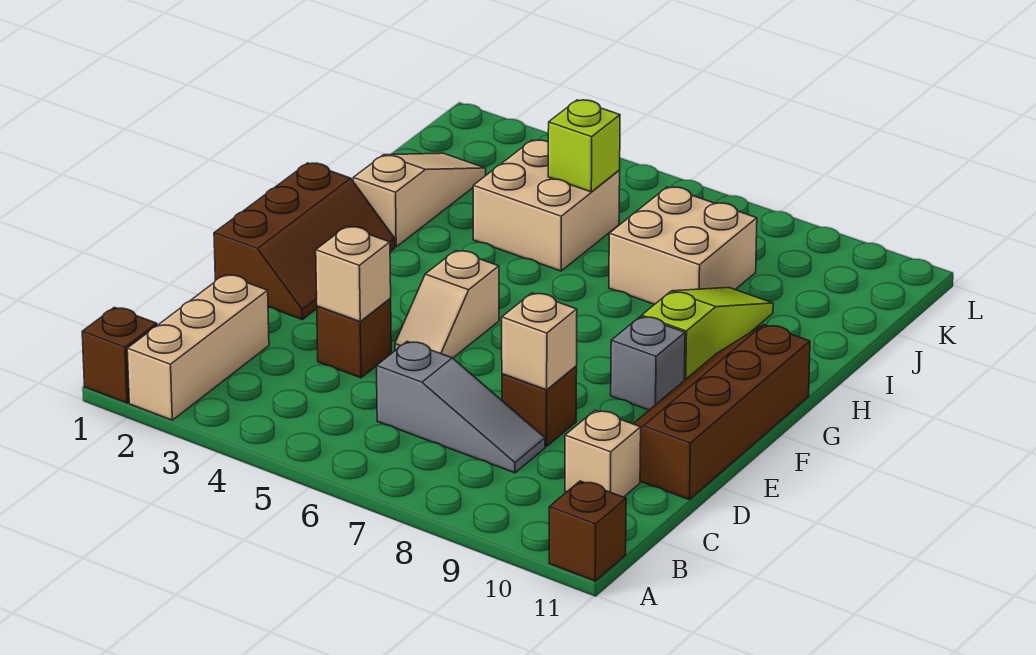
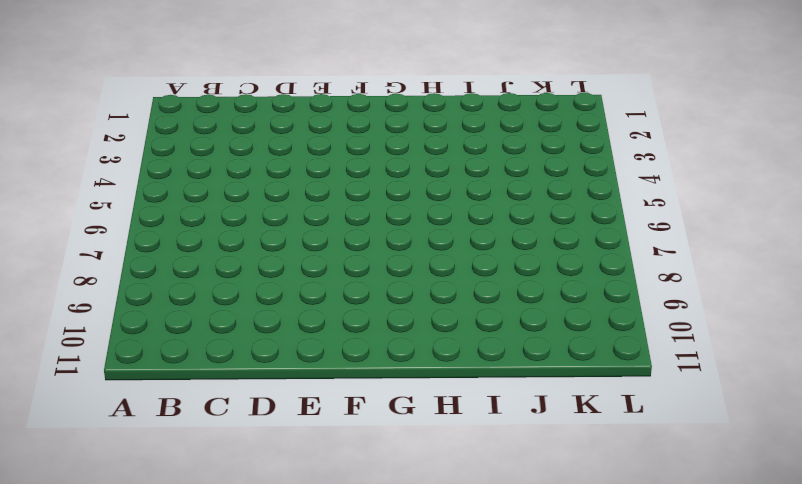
none -> brown 1x1 brick [82,308,157,403]
none -> tan 1x3 brick [127,275,269,420]
none -> brown 1x1 brick [549,481,626,581]

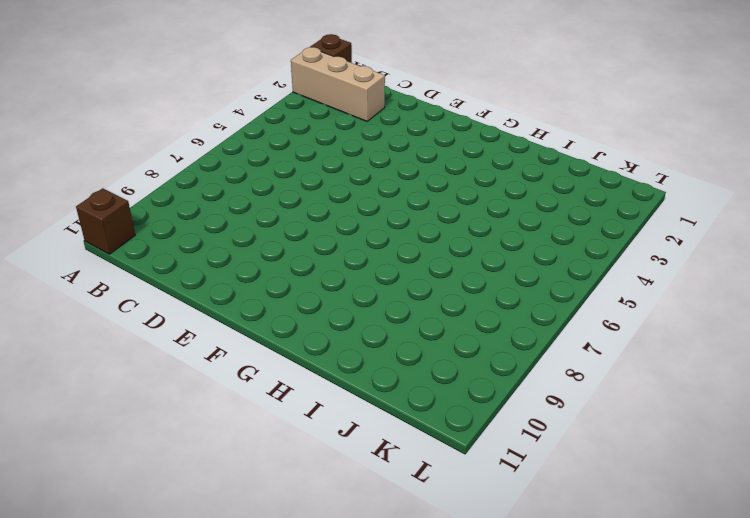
none -> grey 1x3 slope [377,341,545,473]
none -> tan 1x1 brick [565,410,641,497]
none -> brown 1x1 brick [317,299,391,378]

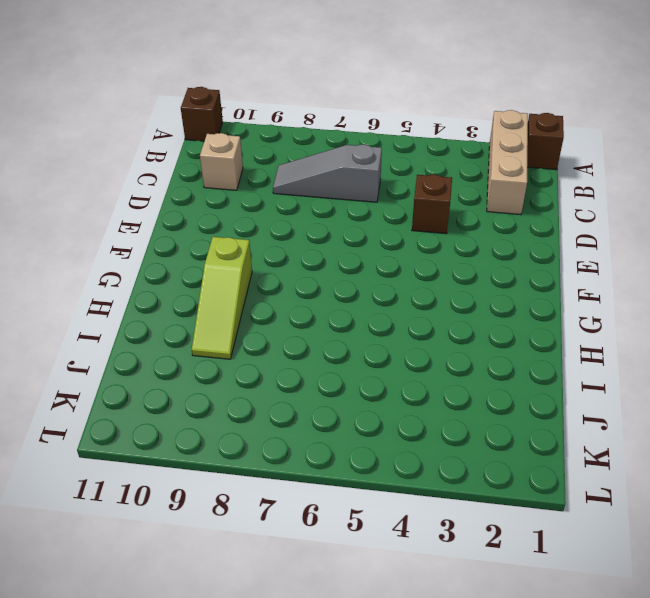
none -> brown 1x1 brick [502,366,577,447]
none -> brown 2x4 slope [633,325,810,500]
none -> brown 2x3 slope [214,163,395,319]

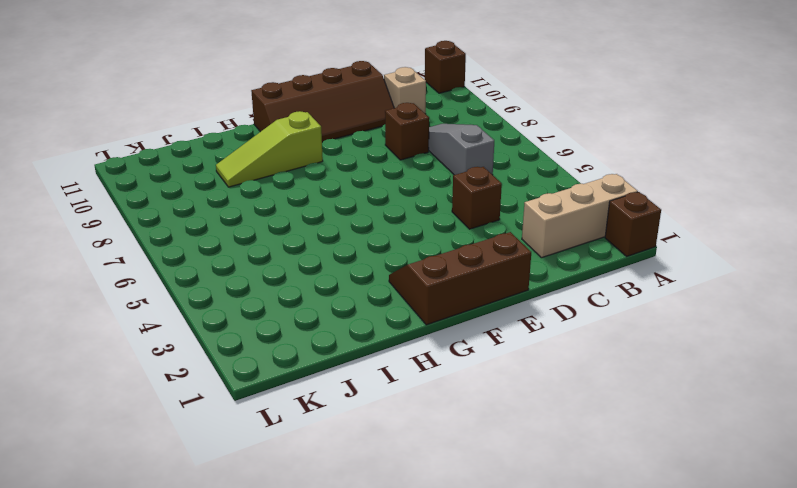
none -> tan 1x2 slope [395,250,499,358]
none -> grey 1x1 brick [611,316,685,410]
none -> tan 1x3 slope [353,153,486,247]

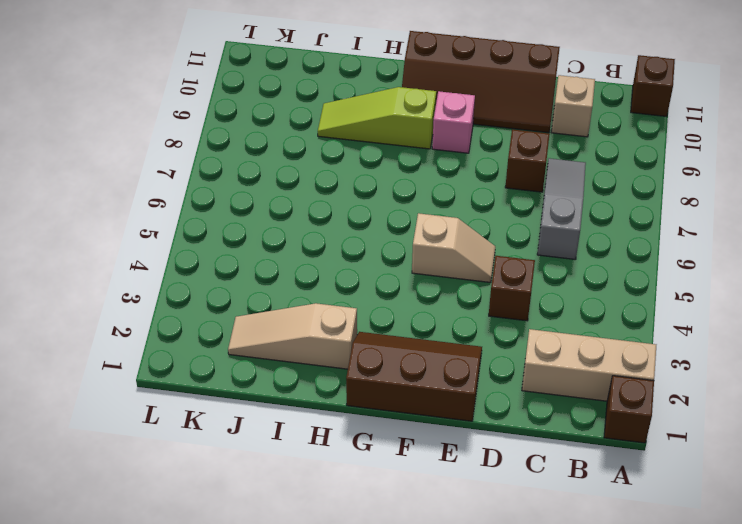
pink 1x1 brick [432,91,475,153] -> grey 1x1 brick [611,316,685,410]
none -> tan 2x2 brick [473,140,620,271]
none -> tan 2x2 brick [609,187,757,304]
none -> tan 1x1 brick [316,226,391,322]

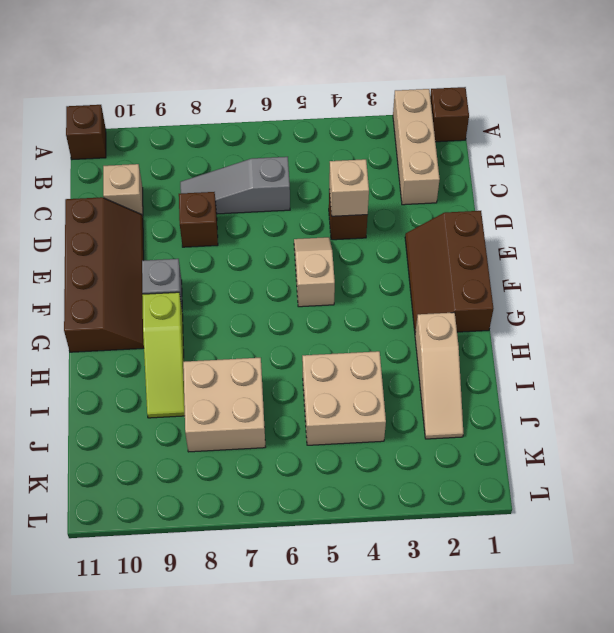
none -> tan 1x1 brick [502,293,577,390]
none -> lime 1x1 brick [548,100,620,192]

